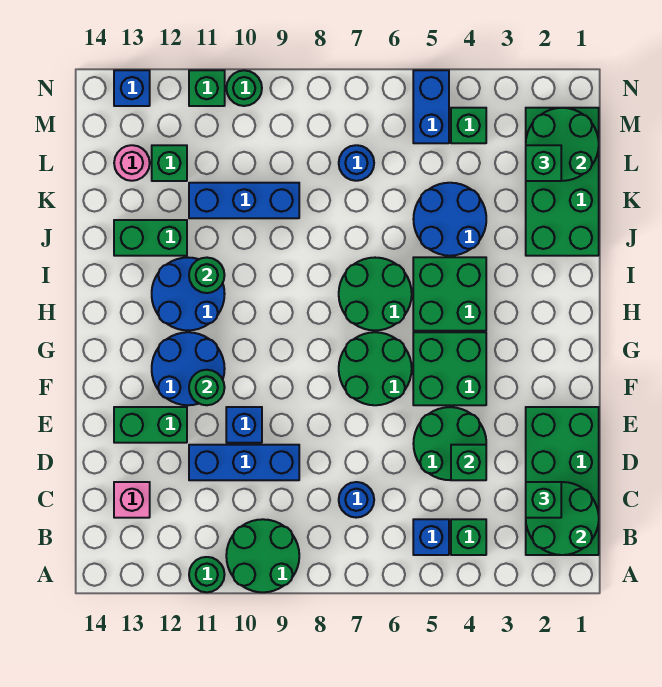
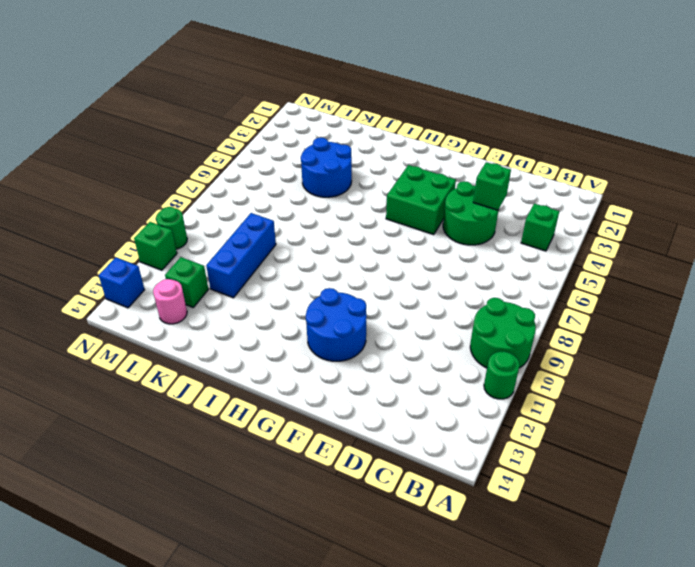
none -> green 2x4 brick [526,407,599,555]
none -> blue 1x1 brick [413,519,449,555]
none -> blue 1x1 round brick [339,482,374,518]
none -> pink 1x1 brick [114,482,150,518]

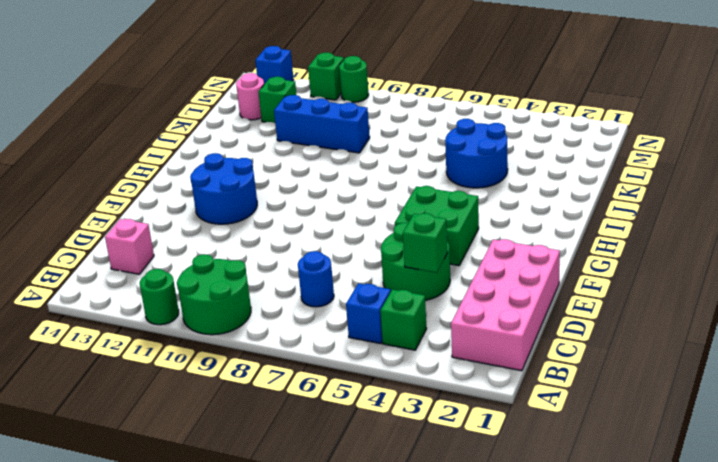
pink 2x4 brick [451,239,560,371] -> green 2x4 brick [526,407,599,555]
none -> blue 1x3 brick [189,445,299,480]
none -> blue 1x1 brick [226,407,262,443]
none -> green 1x2 brick [114,407,187,443]
none -> green 2x2 round brick [339,332,412,405]

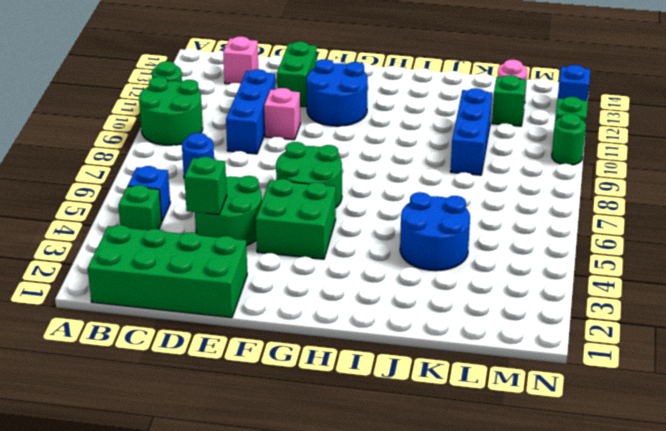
pink 1x1 brick [264,88,300,140] -> blue 1x1 brick [226,407,262,443]
none -> green 2x2 brick [413,257,486,331]
none -> green 2x2 round brick [339,258,412,330]
none -> blue 2x2 round brick [152,258,225,330]
none -> green 2x4 brick [526,108,599,256]

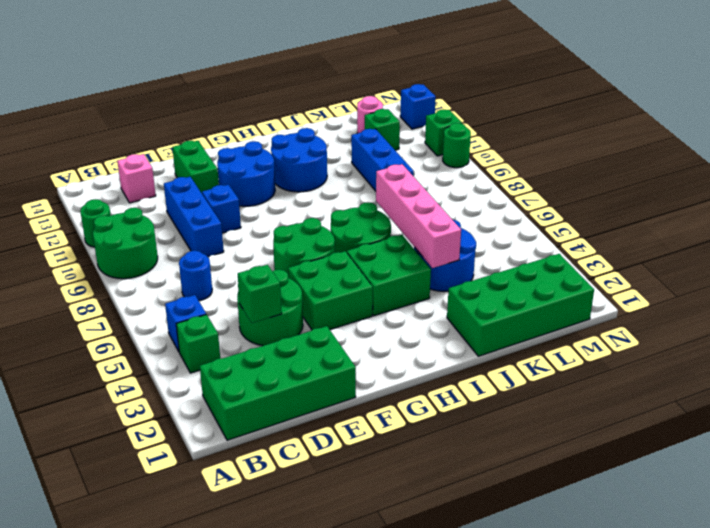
pink 1x4 brick [376,164,461,268] -> none
none -> green 1x2 brick [114,220,187,256]
none -> blue 1x1 round brick [339,145,374,181]
none -> green 1x1 brick [451,108,486,143]
none -> blue 1x2 brick [413,70,449,143]

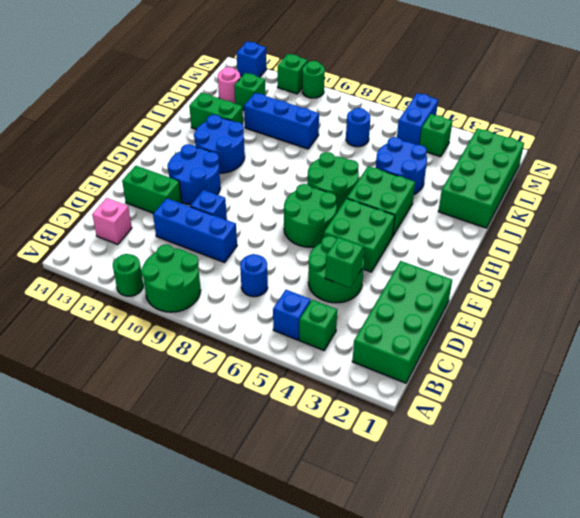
none -> green 2x2 round brick [526,482,599,555]
none -> green 1x1 round brick [189,370,225,405]
none -> green 1x1 round brick [189,258,225,293]
none -> green 2x2 round brick [526,108,599,181]

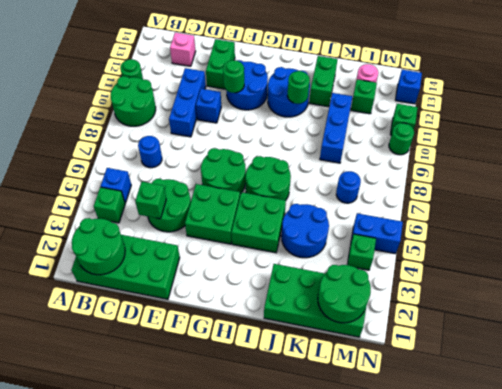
none -> green 1x1 brick [526,482,561,518]
none -> green 1x1 brick [526,145,561,181]

